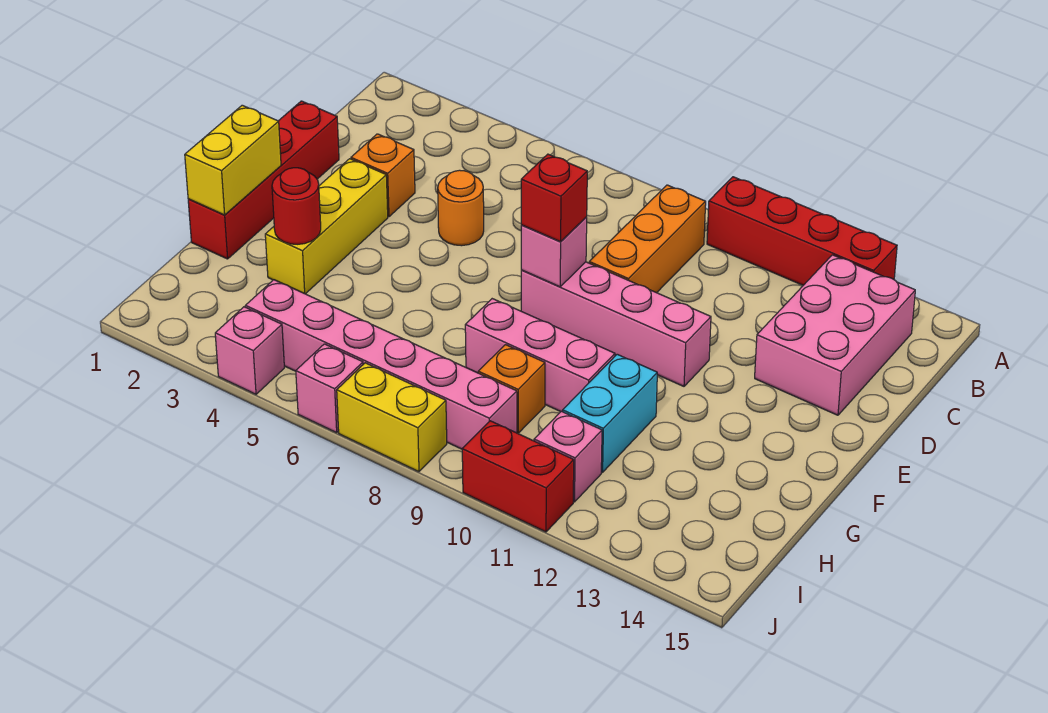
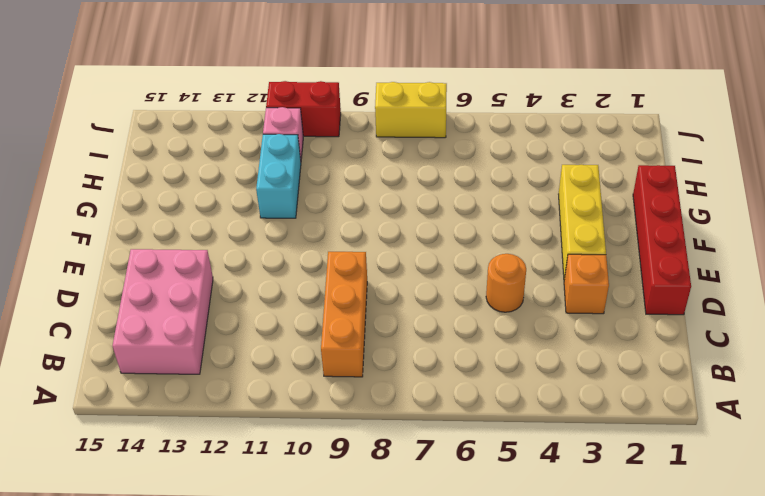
none -> red 1x4 brick [707,177,897,285]
none -> pink 1x4 brick [521,262,711,386]
none -> pink 1x3 brick [465,299,615,412]

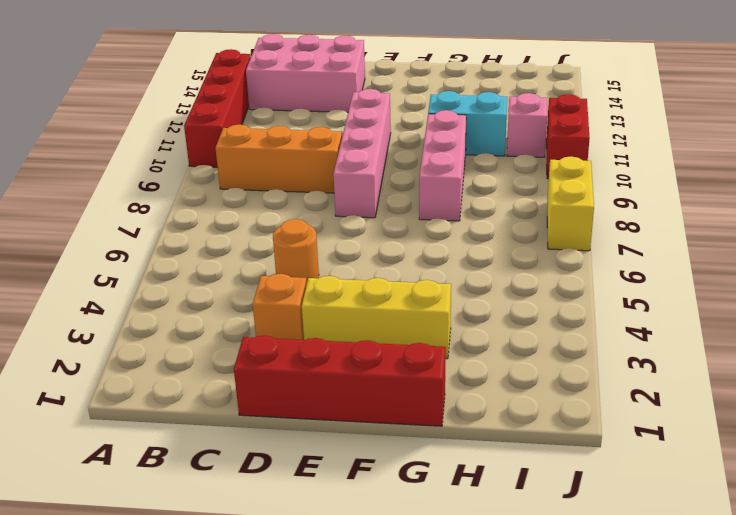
none -> orange 1x1 brick [478,345,545,433]
none -> pink 1x6 brick [246,280,517,449]
none -> pink 1x1 brick [215,307,284,394]

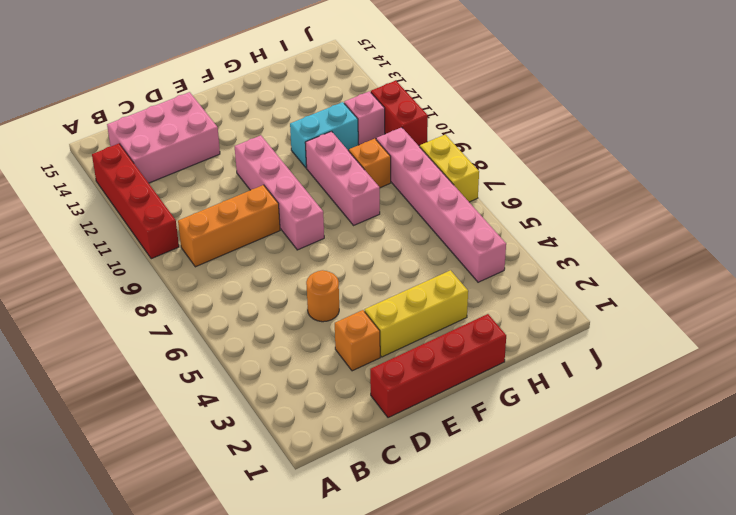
none -> pink 1x1 brick [215,307,284,394]
none -> pink 1x1 brick [296,344,363,433]
none -> pink 1x1 brick [521,217,587,287]

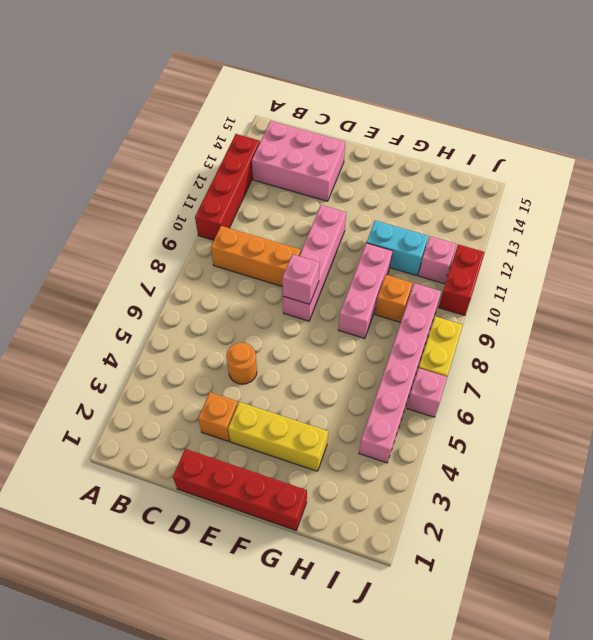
none -> pink 1x1 brick [215,307,284,394]
none -> yellow 1x2 brick [185,105,281,215]
none -> red 1x1 round brick [272,168,321,244]

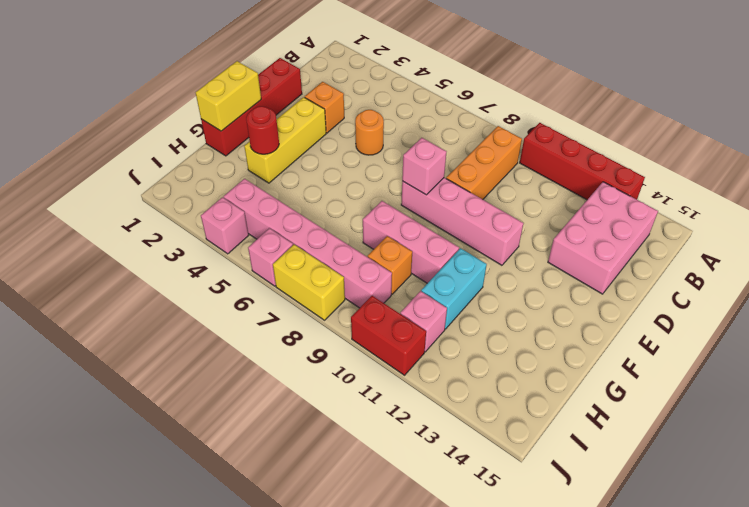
none -> red 1x1 brick [521,154,587,242]

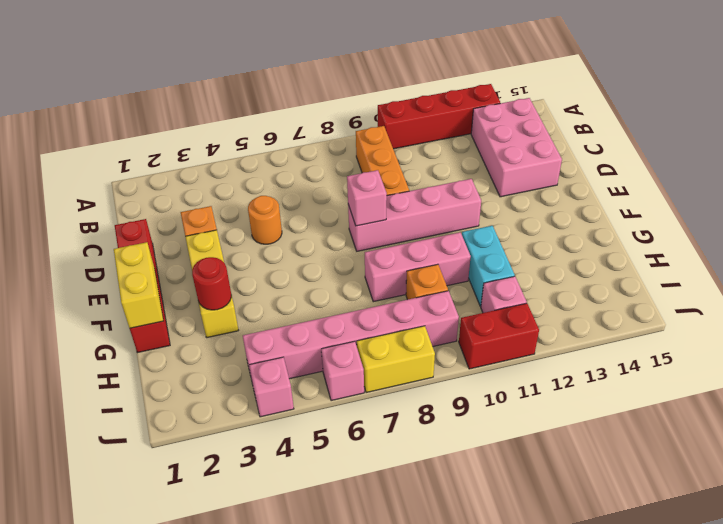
none -> red 1x1 brick [521,154,587,242]

